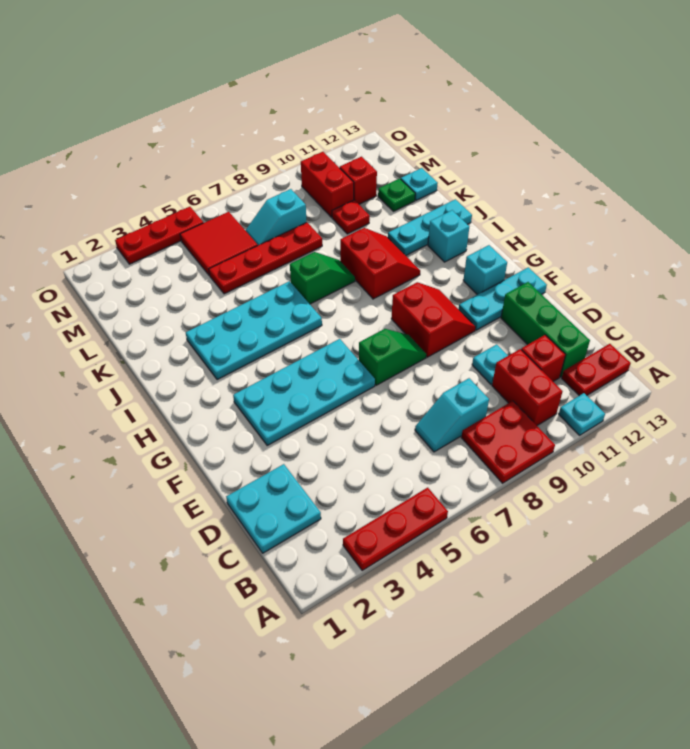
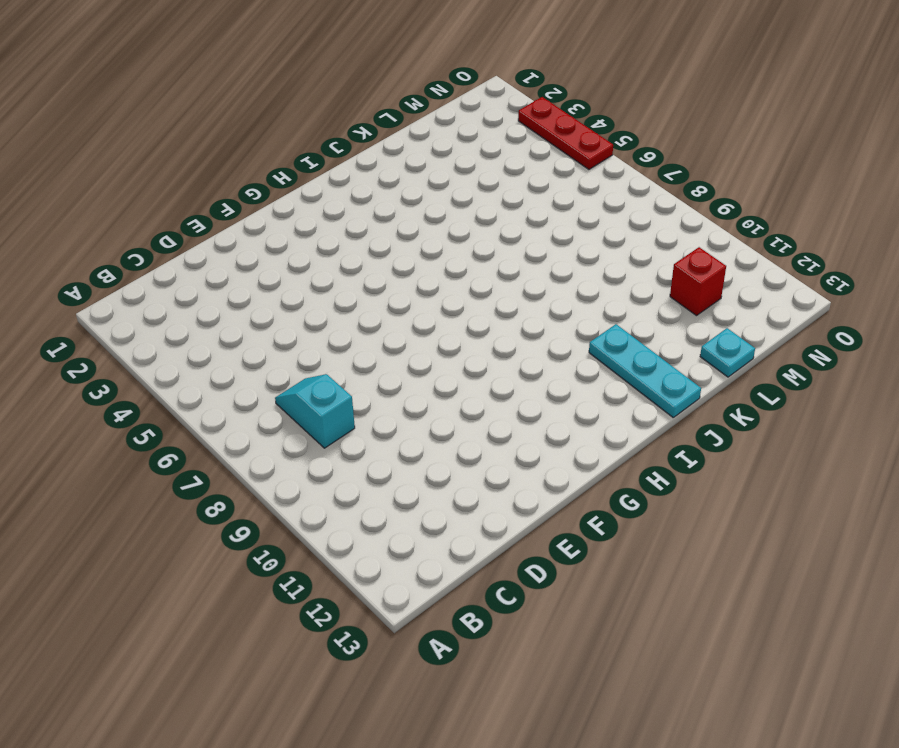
none -> red 1x3 plate [343,488,448,570]
none -> red 2x2 plate [461,401,555,483]
none -> cyan 1x1 plate [559,393,605,435]

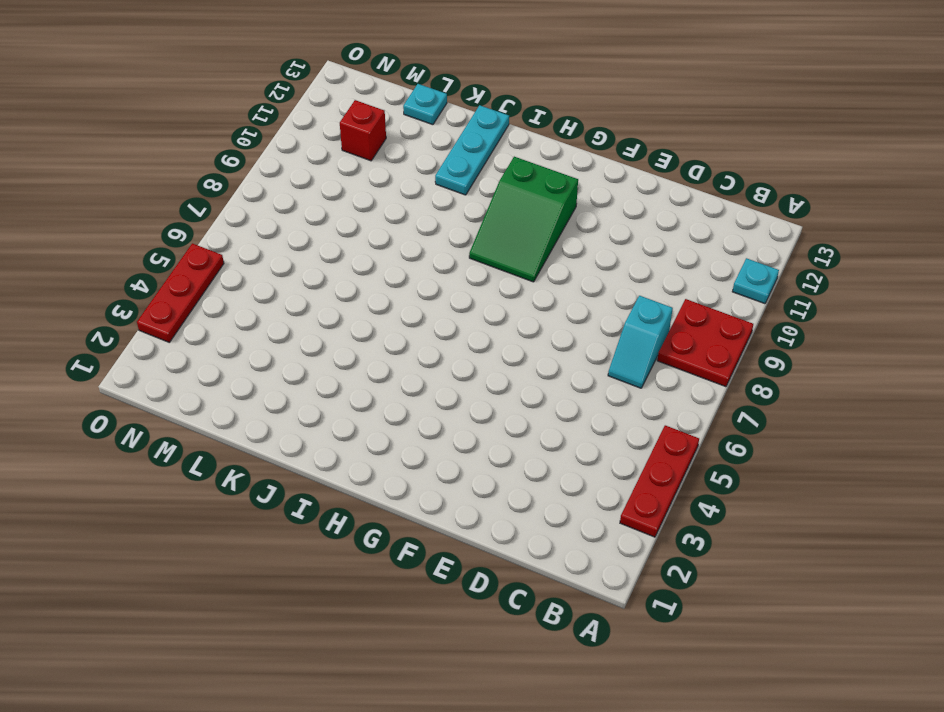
green 2x3 slope [469,157,578,282] -> red 2x2 slope [391,282,476,357]
none -> red 1x2 brick [492,349,562,425]
none -> red 1x2 plate [562,344,631,396]
none -> cyan 2x2 plate [226,464,321,553]

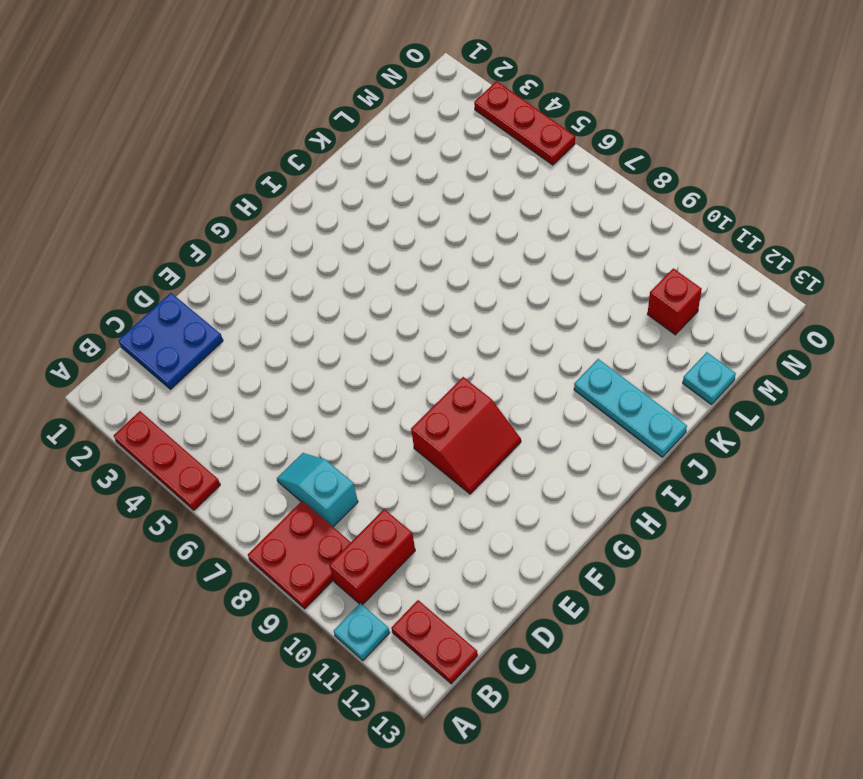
blue 2x2 plate [118,293,223,389] -> cyan 2x2 plate [226,464,321,553]
none -> red 1x1 brick [521,335,566,381]
none -> green 1x3 brick [501,282,590,377]
none -> cyan 1x1 plate [472,344,508,385]

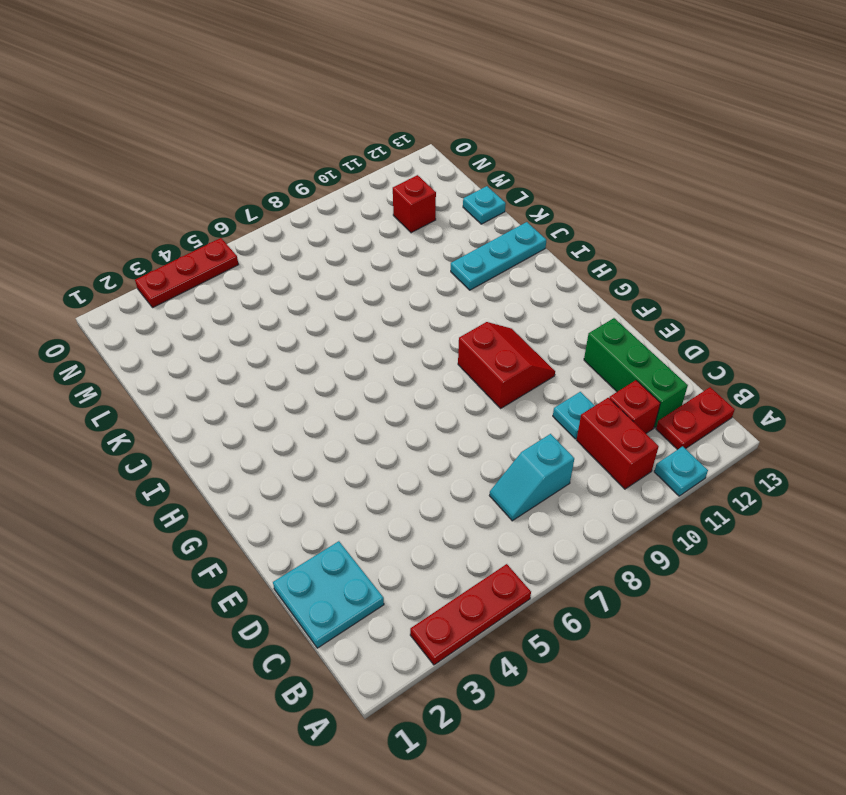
none -> red 2x2 plate [461,401,555,483]
none -> cyan 2x4 plate [233,339,375,445]
none -> green 1x2 slope [359,329,426,385]

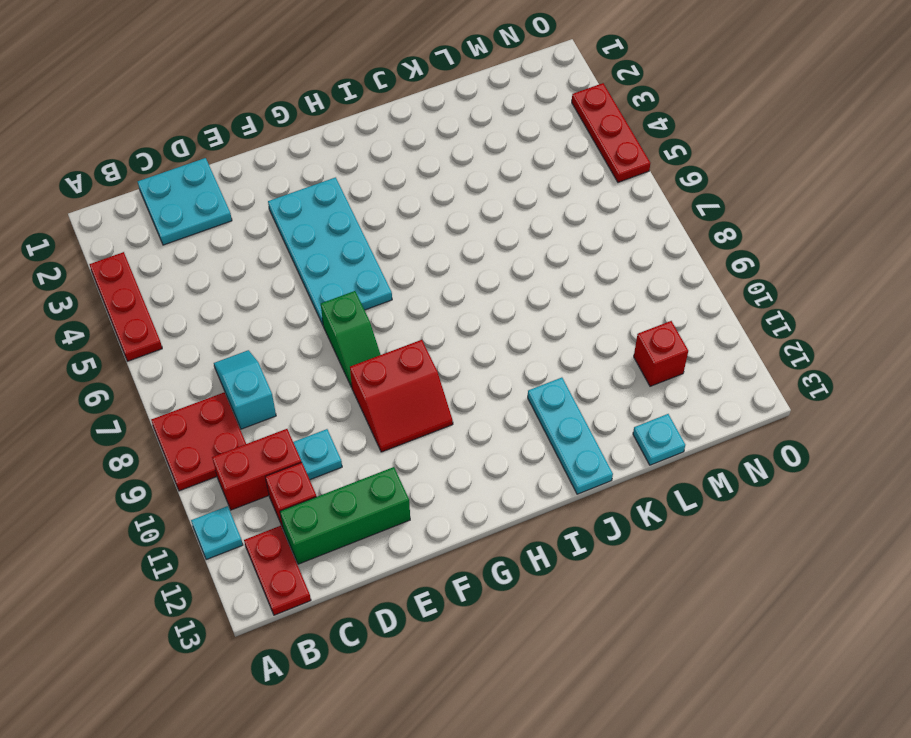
none -> cyan 1x3 plate [459,267,547,330]
none -> cyan 1x1 brick [463,245,507,295]
none -> cyan 2x4 plate [186,281,322,380]

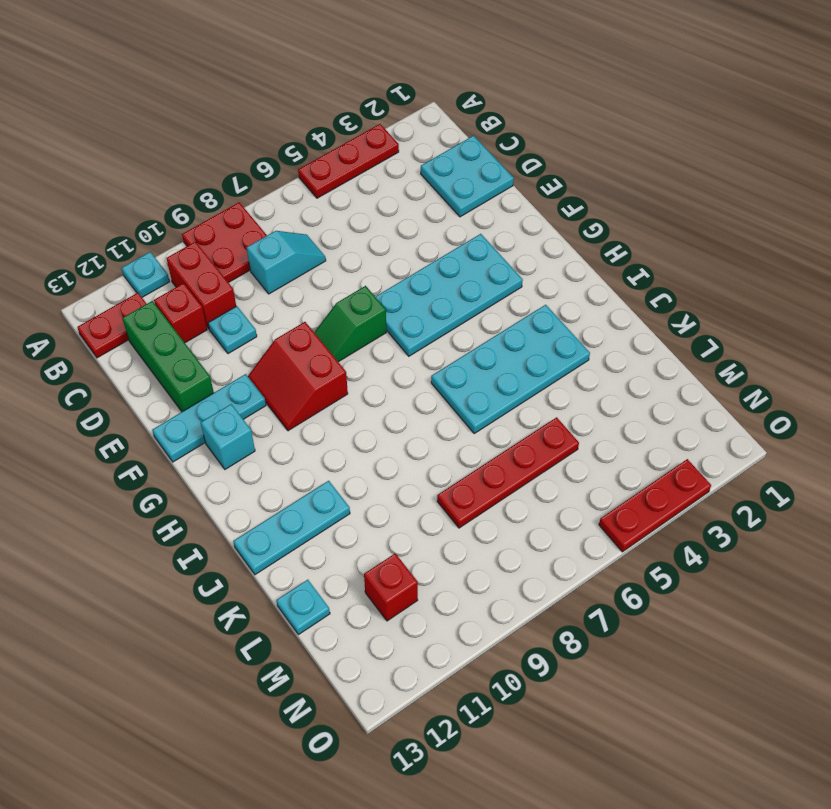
none -> red 2x2 slope [340,228,420,299]
none -> cyan 1x1 brick [428,210,469,262]
none -> green 1x2 slope [290,252,355,304]

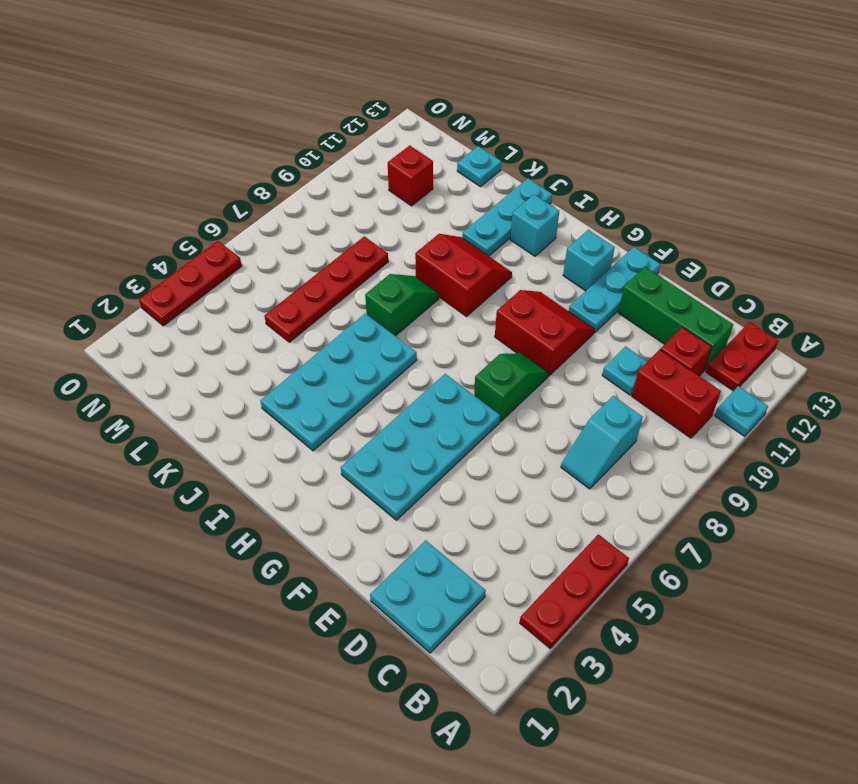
none -> red 2x2 plate [461,401,555,483]
none -> red 1x1 plate [332,200,370,234]
none -> green 1x1 plate [378,178,415,211]

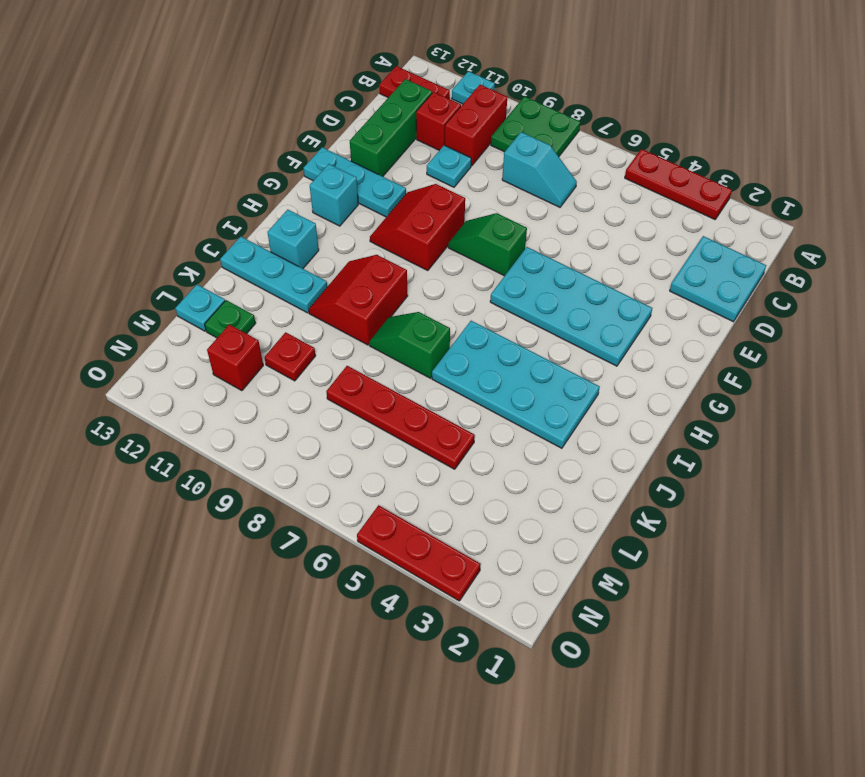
green 2x2 plate [491,96,580,157] -> red 2x2 plate [461,401,555,483]
none -> red 2x2 tile [180,212,258,276]
none -> cyan 1x2 slope [245,189,306,245]
none -> red 1x2 brick [301,152,354,217]

